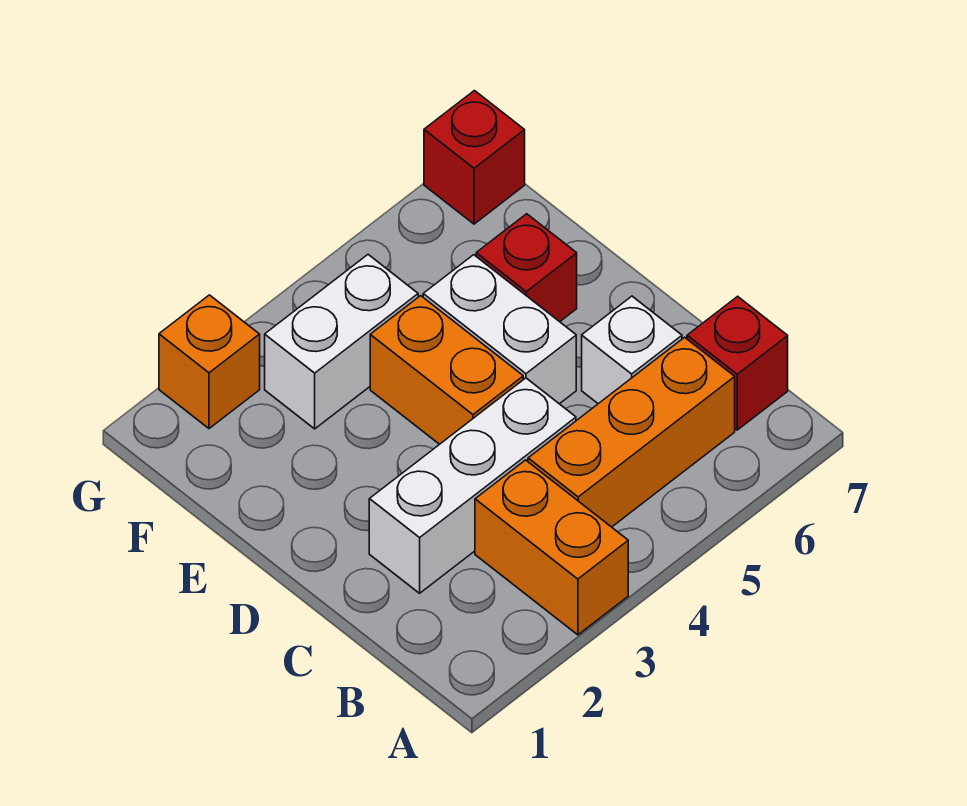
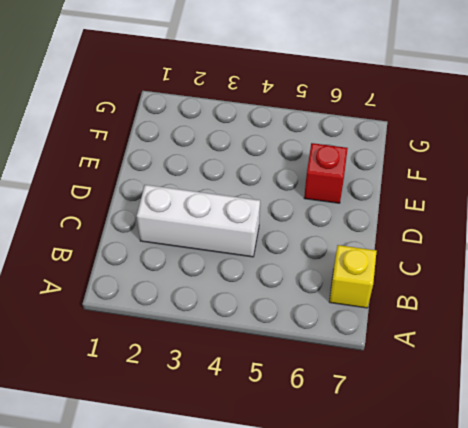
yellow 1x1 brick [329,245,377,308] -> red 1x1 brick [687,296,788,430]
none -> orange 1x2 brick [475,460,628,635]
none -> orange 1x3 brick [528,337,735,527]

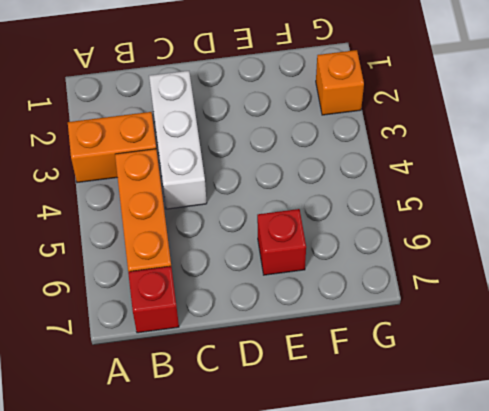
none -> white 1x1 brick [582,296,682,404]
none -> orange 1x2 brick [370,296,523,444]

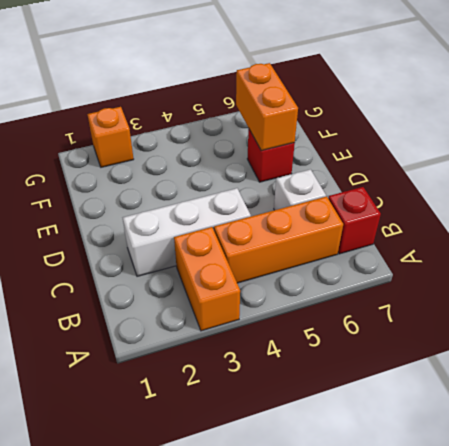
orange 1x2 brick [236,63,298,151] -> orange 1x2 brick moved to [370,296,523,444]
none -> white 1x2 brick [423,255,576,404]
none -> white 1x2 brick [265,255,418,429]

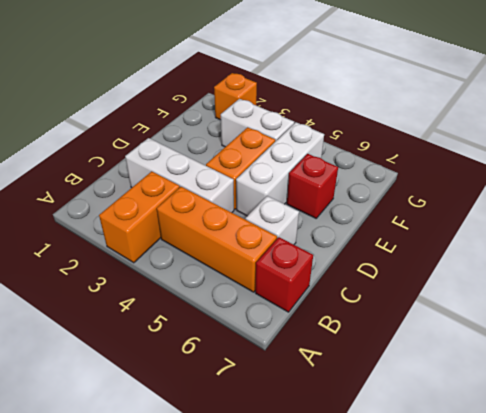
white 1x3 brick [236,122,324,216] -> white 1x2 brick [423,255,576,404]
none -> red 1x1 brick [424,91,525,224]

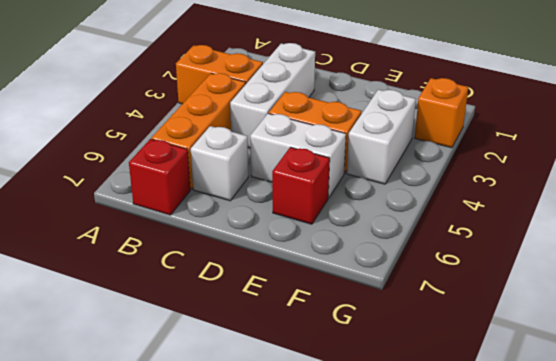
none -> red 1x1 brick [424,91,525,224]

